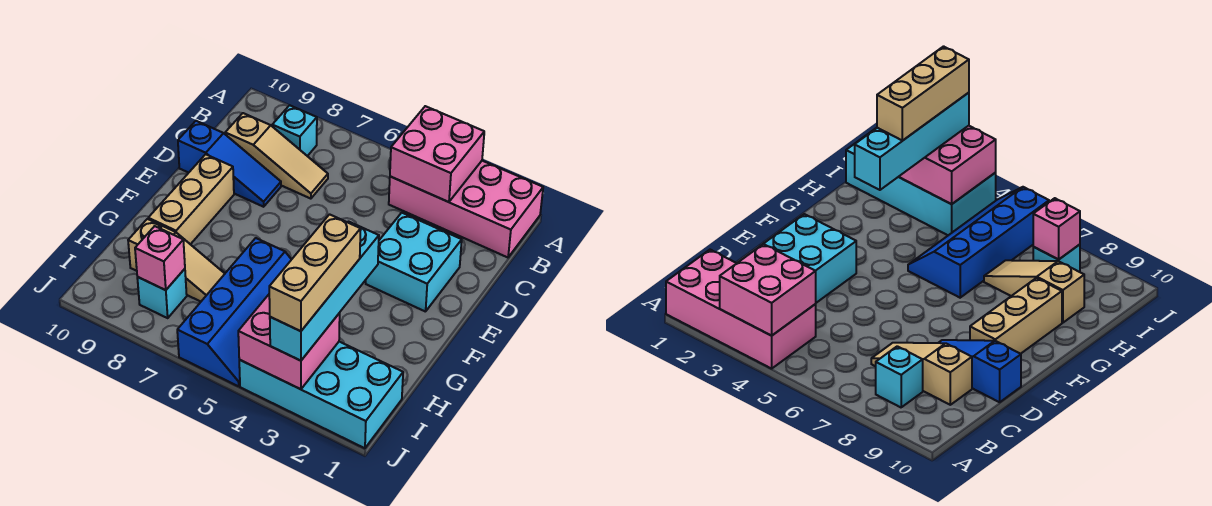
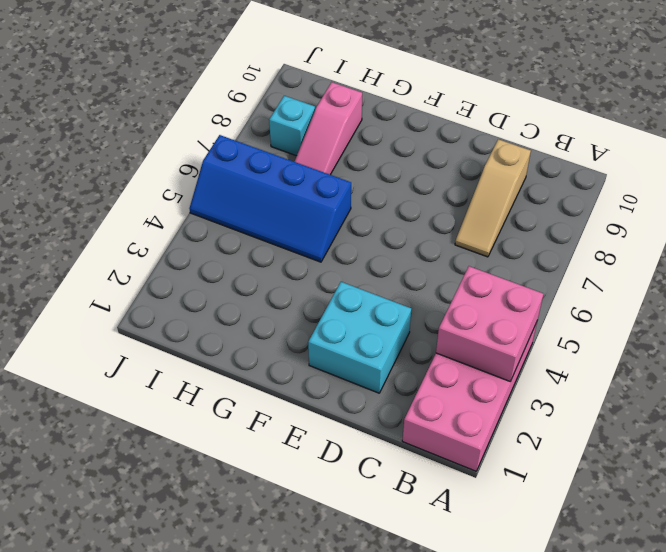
pink 1x3 slope [294,82,362,175] -> tan 1x3 slope [128,219,225,302]
none -> cyan 1x1 brick [272,105,317,156]
none -> blue 1x3 slope [178,121,281,207]
none -> tan 1x3 brick [148,154,234,244]

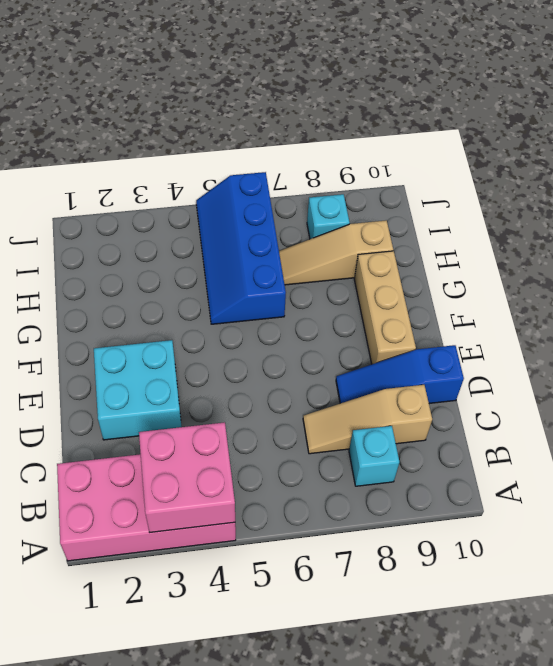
none -> cyan 2x4 brick [239,342,403,448]
none -> pink 2x2 brick [238,295,340,389]
none -> pink 1x1 brick [135,226,185,290]

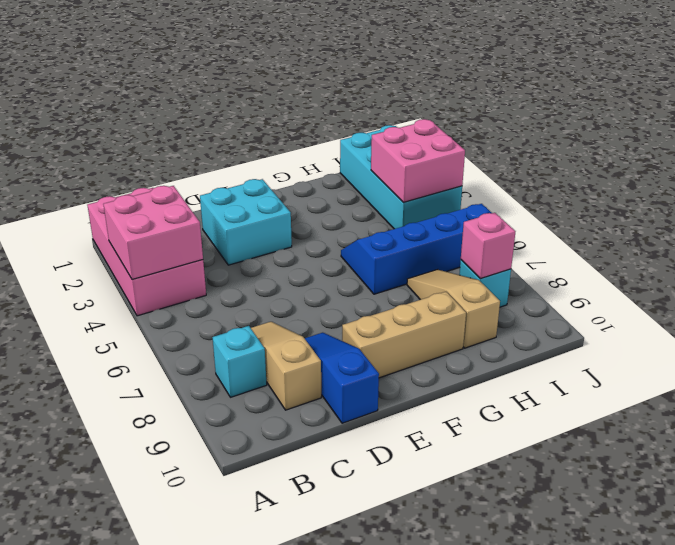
none -> cyan 1x4 brick [270,222,379,361]
none -> tan 1x3 brick [269,214,361,331]

